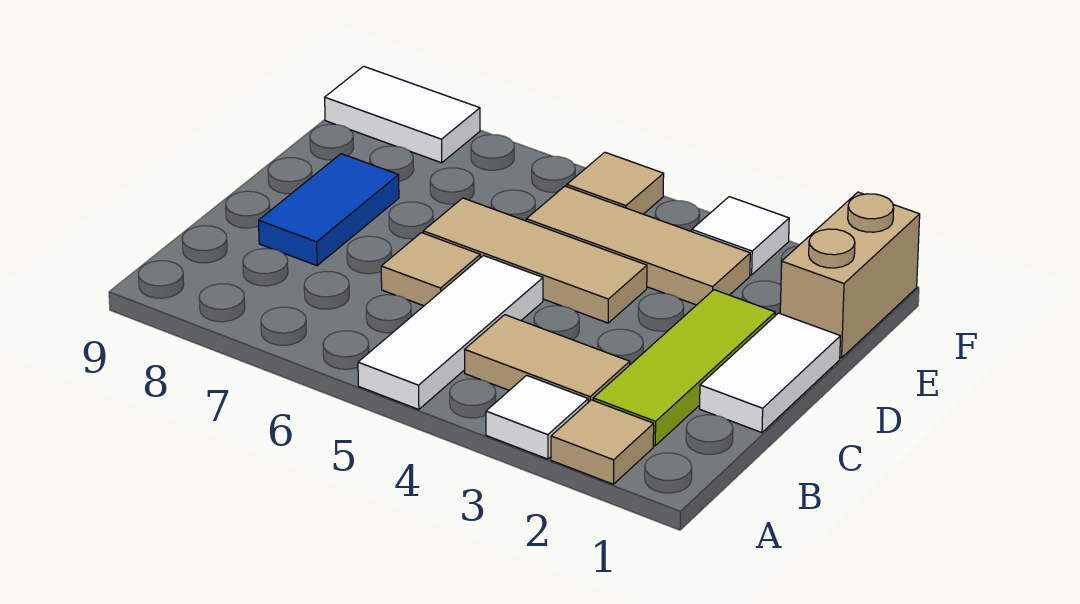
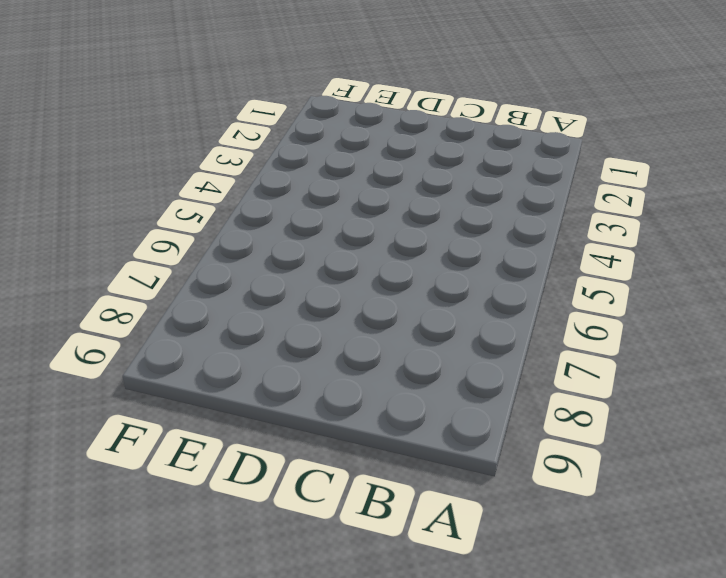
none -> tan 1x1 tile [551,400,654,484]
none -> white 1x1 tile [486,375,588,459]
none -> white 1x3 tile [358,256,543,410]

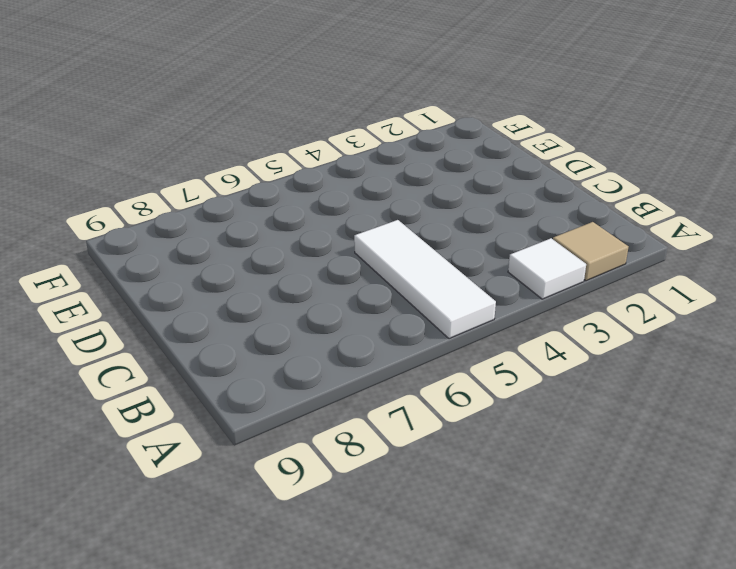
none -> lime 1x3 tile [593,290,775,446]
none -> tan 1x2 tile [465,315,630,402]
none -> white 1x2 tile [700,313,840,433]

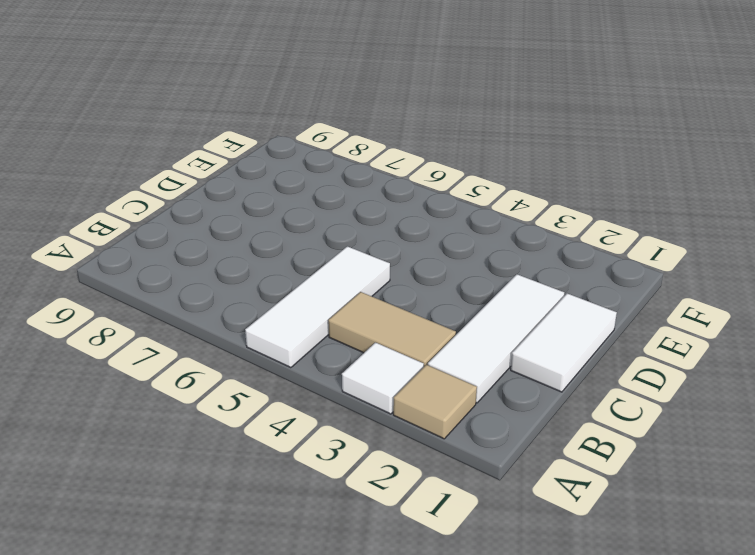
white 1x3 tile [428,274,564,403] -> lime 1x3 tile [593,290,775,446]
none -> tan 1x1 tile [381,233,480,306]
none -> blue 1x2 tile [259,154,399,266]
none -> tan 1x3 tile [423,198,647,323]

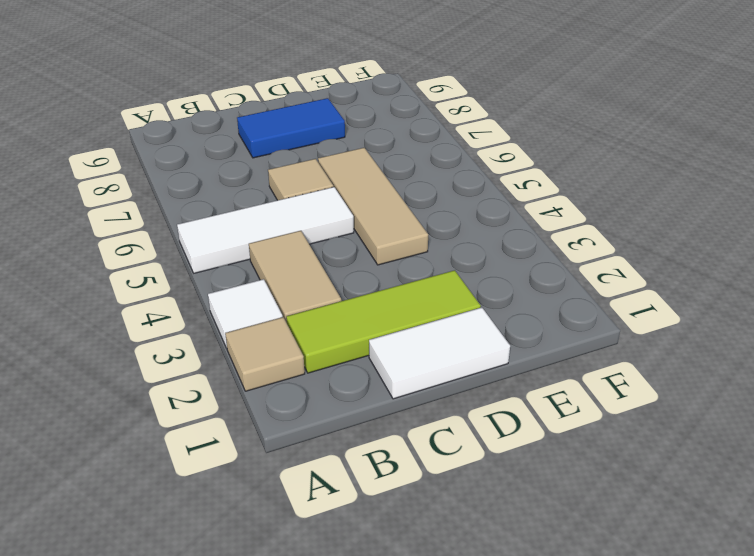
none -> tan 1x2 brick [780,192,920,358]
none -> tan 1x3 tile [526,186,750,305]
none -> white 1x1 tile [692,197,789,275]

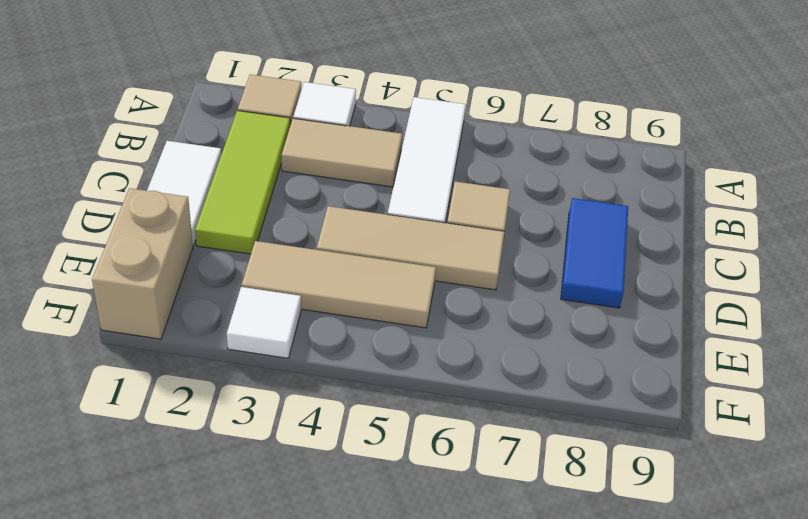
none -> tan 1x1 tile [567,152,664,214]
none -> white 1x2 tile [325,66,480,163]

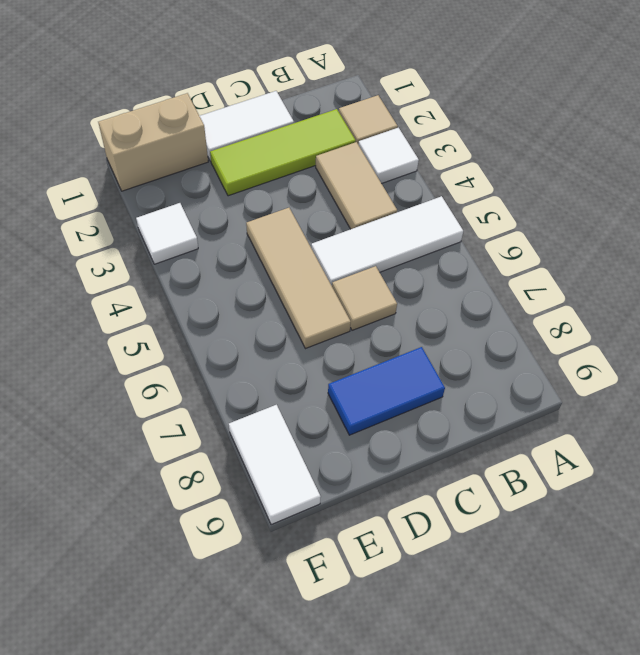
none -> tan 1x3 tile [526,186,750,305]
none -> tan 1x1 tile [567,152,664,214]

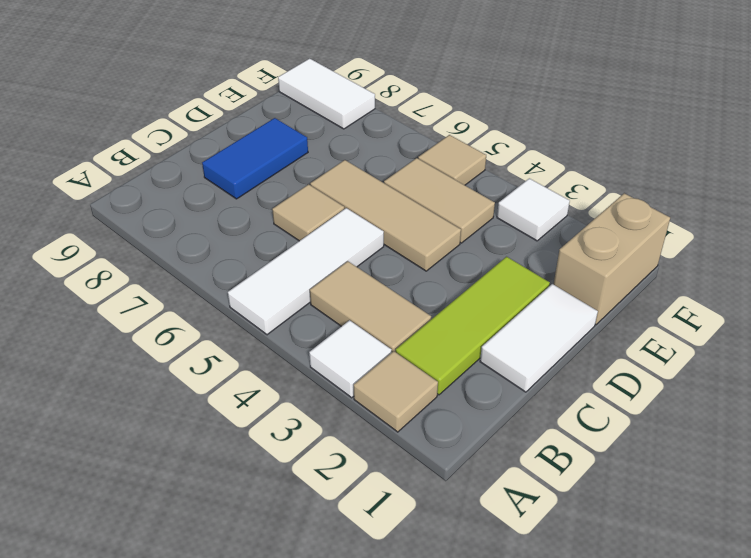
tan 1x2 tile [384,158,495,243] -> tan 1x3 tile [526,186,750,305]

